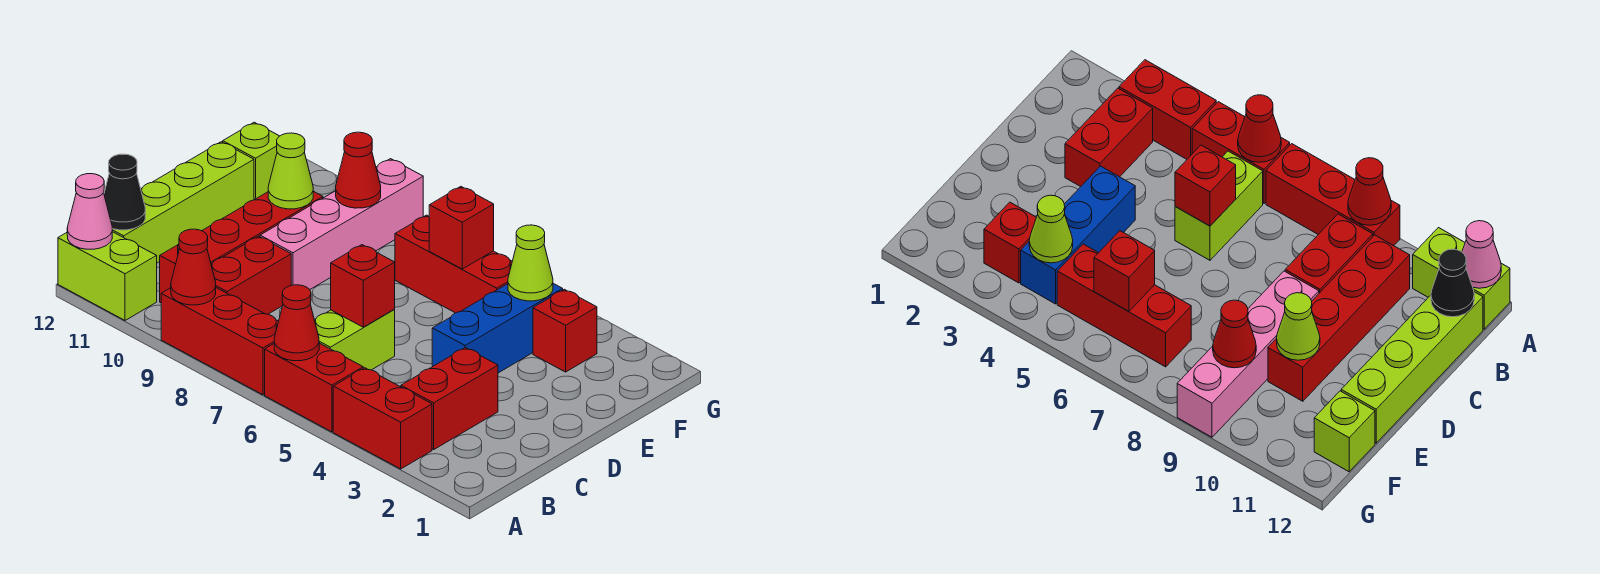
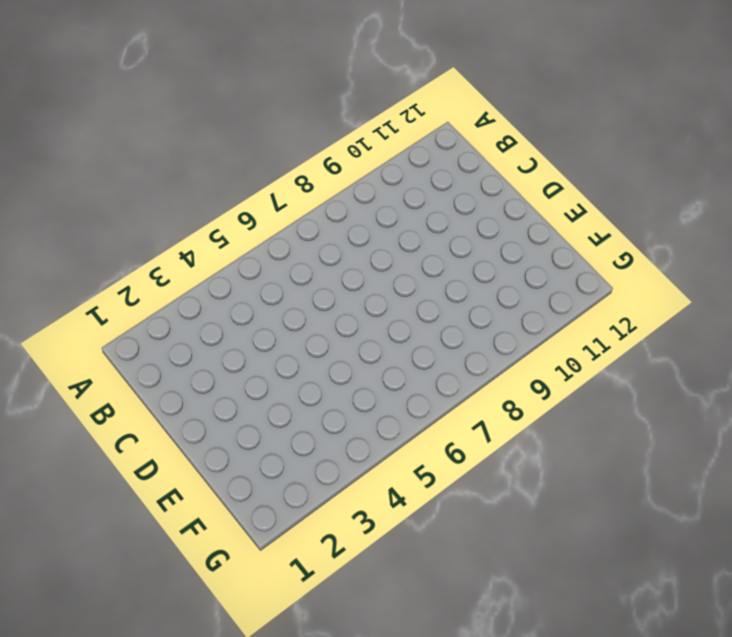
none -> red 1x2 brick [333,368,432,469]
none -> red 1x2 brick [265,343,363,432]
none -> red 1x3 brick [161,288,279,395]

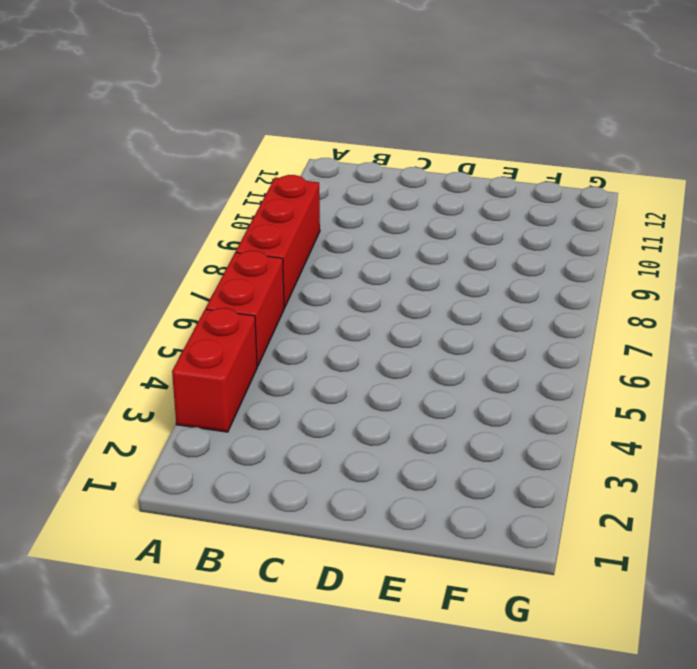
none -> lime 1x2 brick [58,232,157,320]
none -> red 1x2 brick [401,348,498,449]
none -> lime 1x2 brick [315,310,395,370]

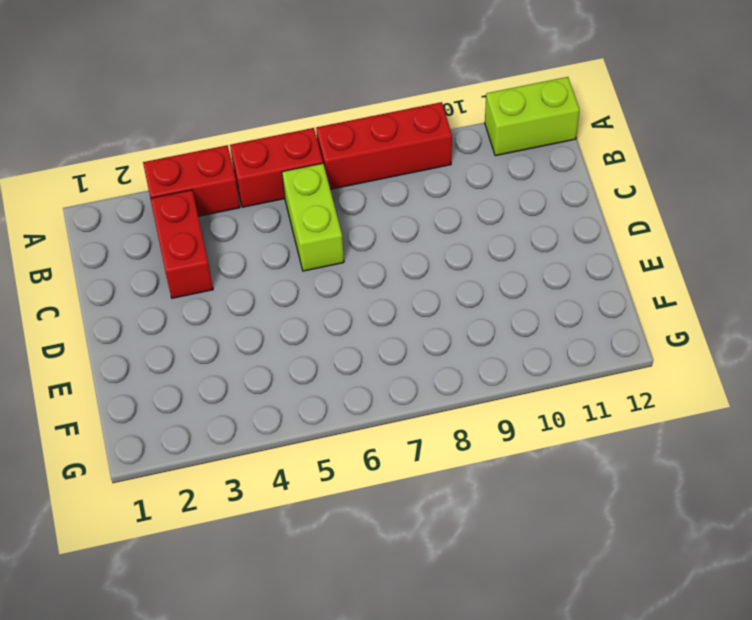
none -> red 1x2 brick [211,236,291,314]
none -> red 1x4 brick [160,191,323,303]
none -> lime 1x4 brick [112,142,254,263]

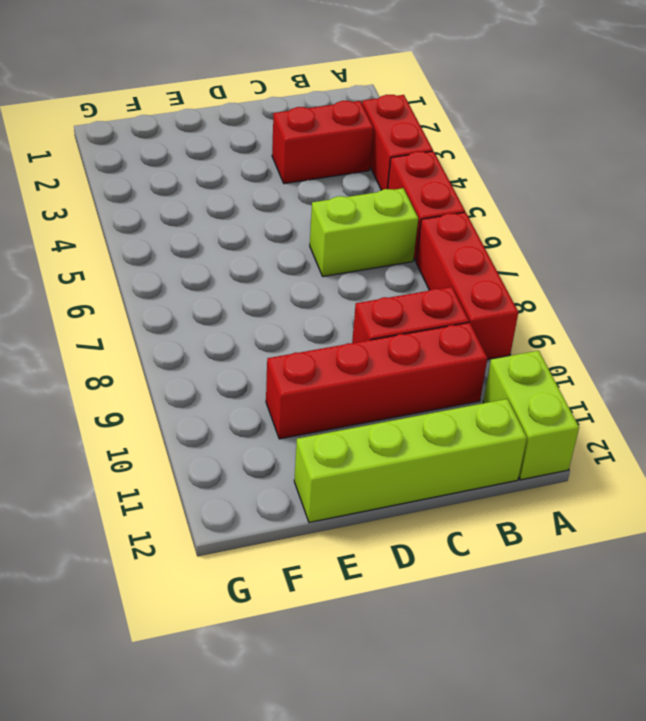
none -> blue 1x3 brick [432,284,563,373]
none -> pink 1x4 brick [260,159,423,289]
none -> red 1x1 brick [533,289,597,372]

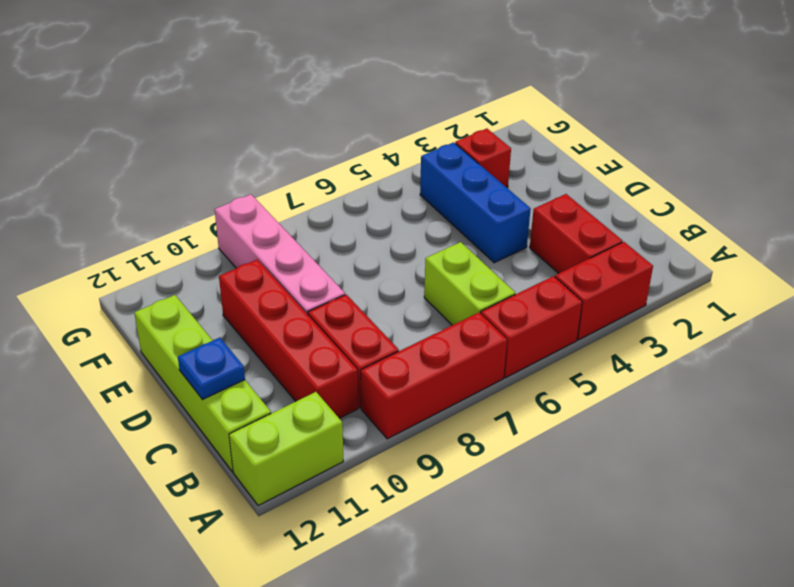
blue 1x1 plate [178,338,245,400] -> none
none -> red 1x3 brick [395,215,512,313]
none -> lime 1x1 brick [223,122,279,200]
none -> red 1x1 cone [274,285,319,361]

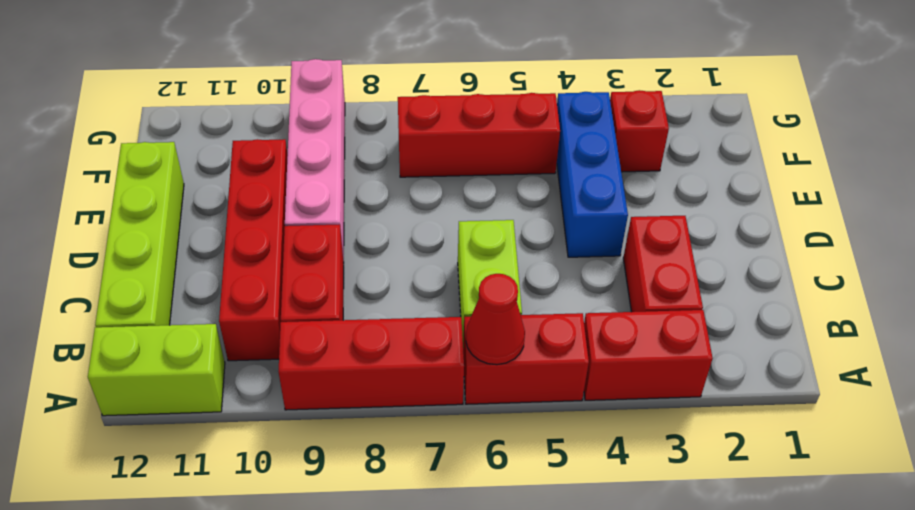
none -> lime 1x1 brick [223,122,279,200]
none -> red 1x1 cone [171,229,216,305]
none -> pink 1x1 cone [67,174,112,249]

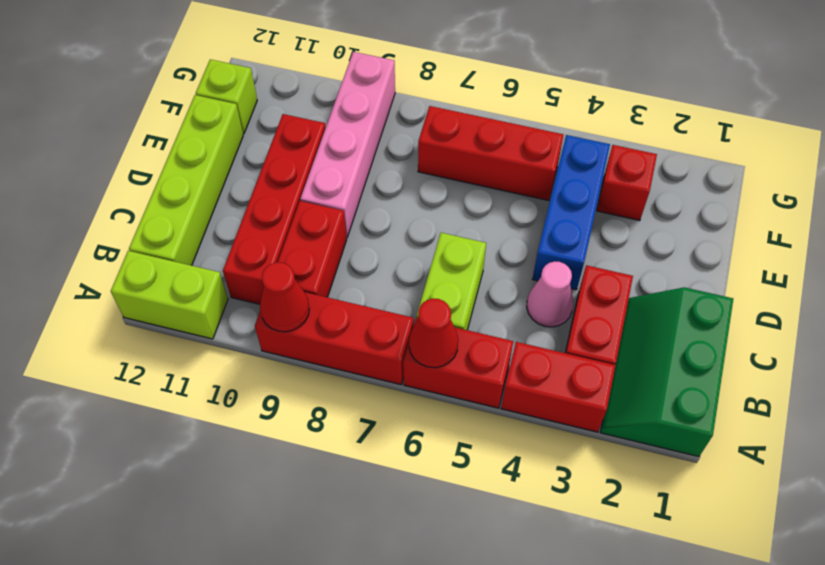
green 2x3 slope [600,287,733,457] -> none
pink 1x1 cone [527,261,573,327] -> pink 1x1 cone moved to [67,174,112,249]
none -> black 1x1 cone [104,154,145,230]
none -> red 1x1 brick [331,245,395,327]
none -> lime 1x1 cone [268,133,313,209]

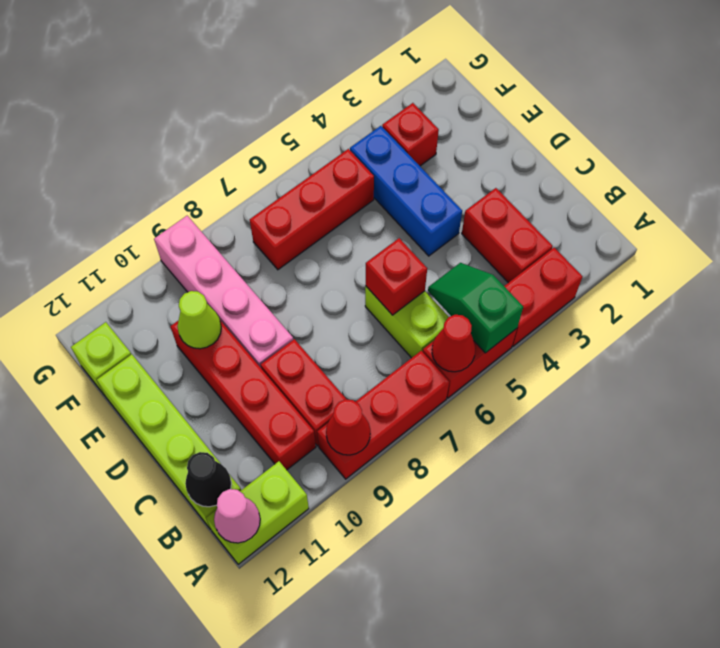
green 1x2 slope [428,263,523,353] -> none
none -> lime 1x1 cone [508,225,553,301]
none -> red 1x1 brick [429,187,494,269]
none -> red 1x1 cone [336,132,381,208]

